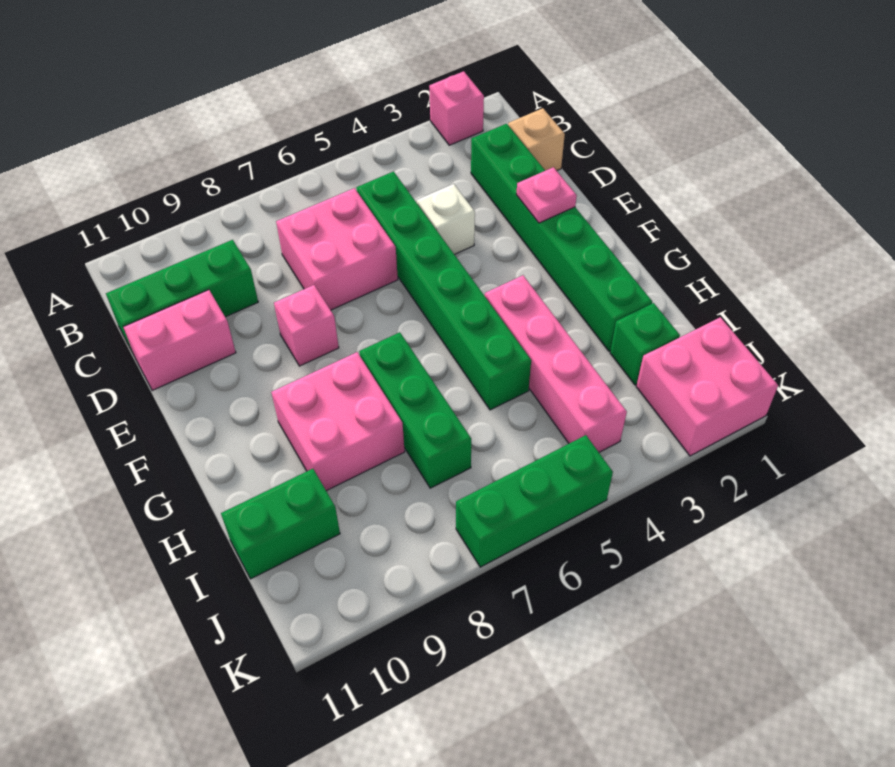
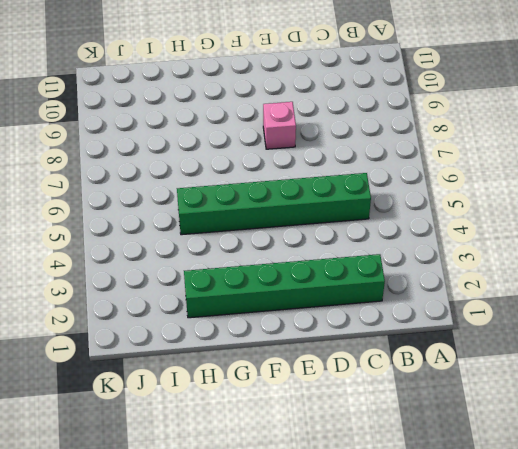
none -> pink 1x1 brick [429,71,484,145]
none -> tan 1x1 brick [508,108,565,171]
none -> pink 2x2 brick [276,188,398,310]

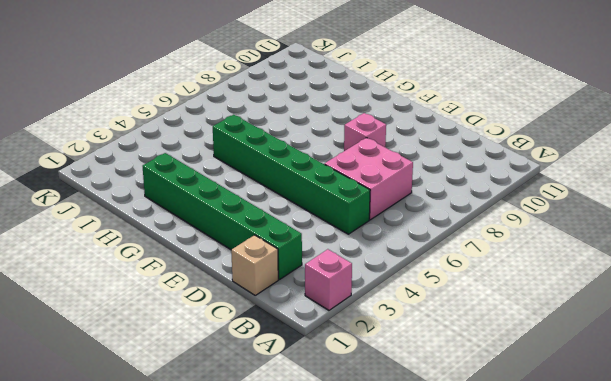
none -> green 1x3 brick [106,240,258,353]
none -> white 1x1 brick [417,184,475,254]
none -> pink 1x2 brick [123,290,236,391]

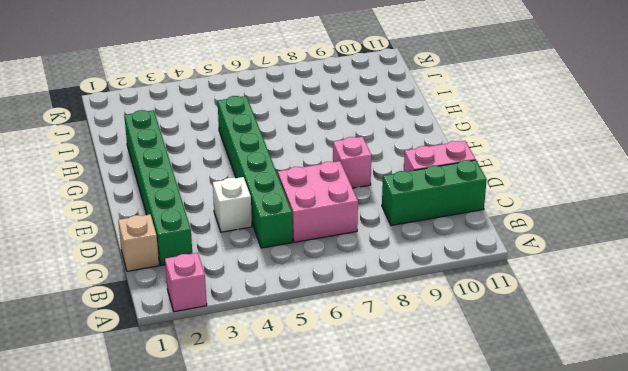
none -> pink 1x4 brick [485,275,627,452]
none -> green 1x3 brick [359,332,471,488]
none -> pink 2x2 brick [272,352,405,491]

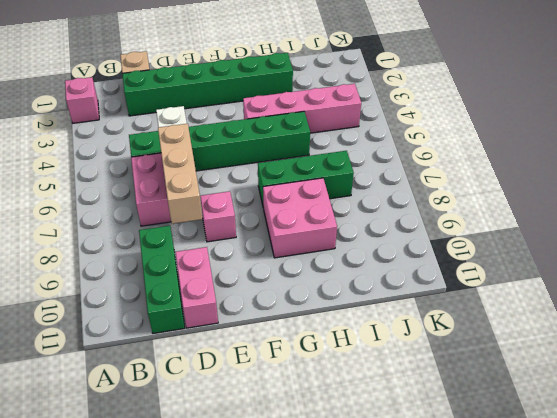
tan 1x3 brick [158,124,202,224] -> none
none -> green 1x1 brick [610,303,680,385]
none -> green 1x2 brick [221,469,340,579]
none -> pink 2x2 brick [636,317,778,456]

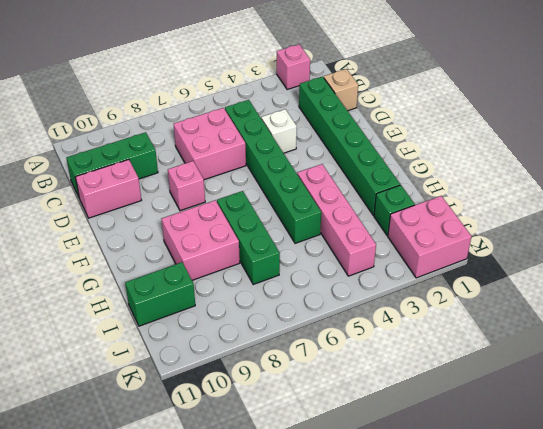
none -> green 1x3 brick [456,435,613,567]
none -> pink 1x1 plate [516,167,577,223]

